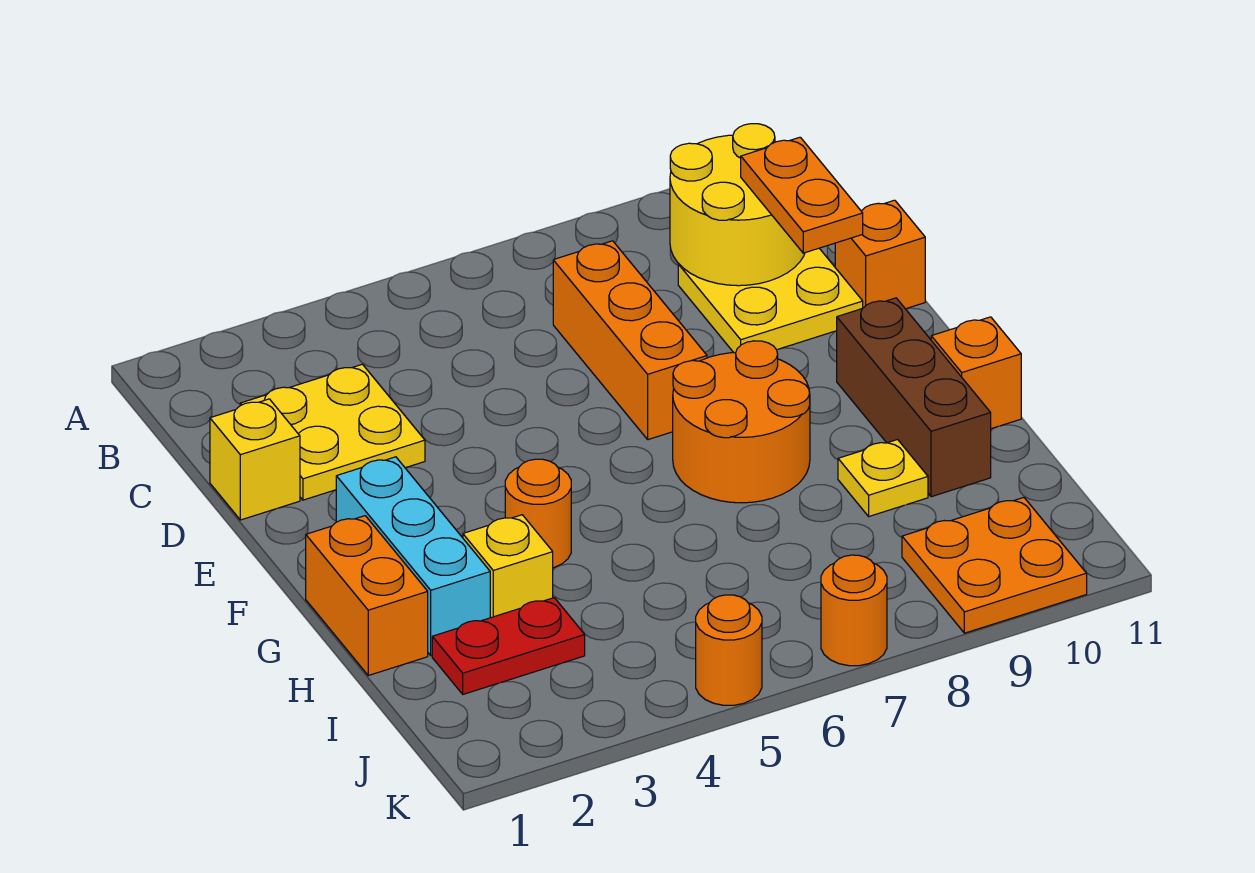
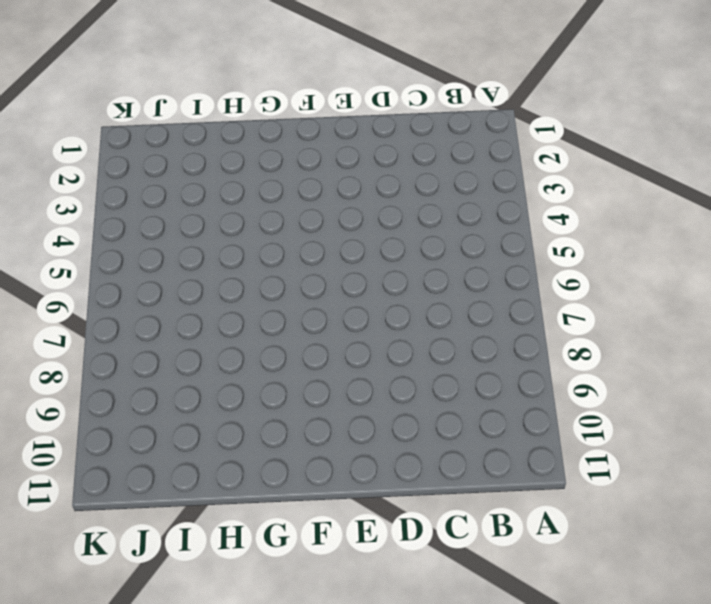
none -> yellow 2x2 plate [240,364,425,500]
none -> orange 1x3 brick [553,241,707,440]
none -> yellow 2x2 plate [678,248,863,353]

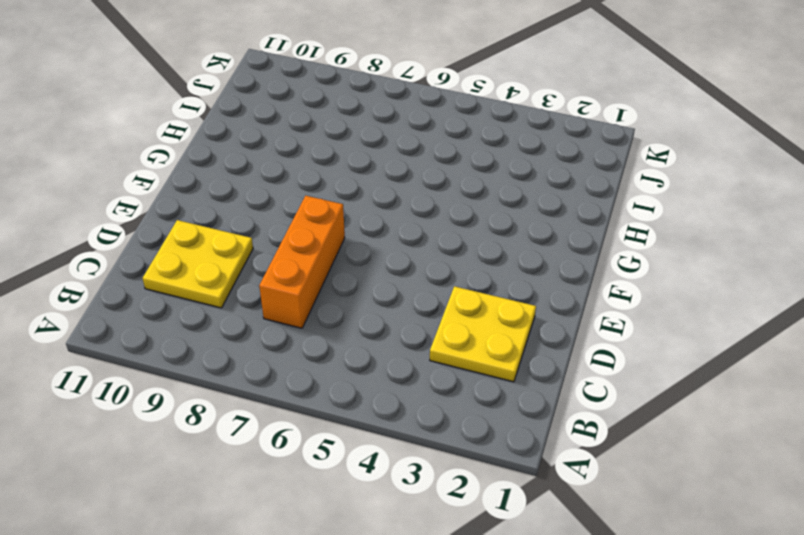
none -> yellow 1x1 brick [210,399,300,520]
none -> orange 1x1 brick [835,200,925,309]
none -> cyan 1x3 brick [336,457,490,656]

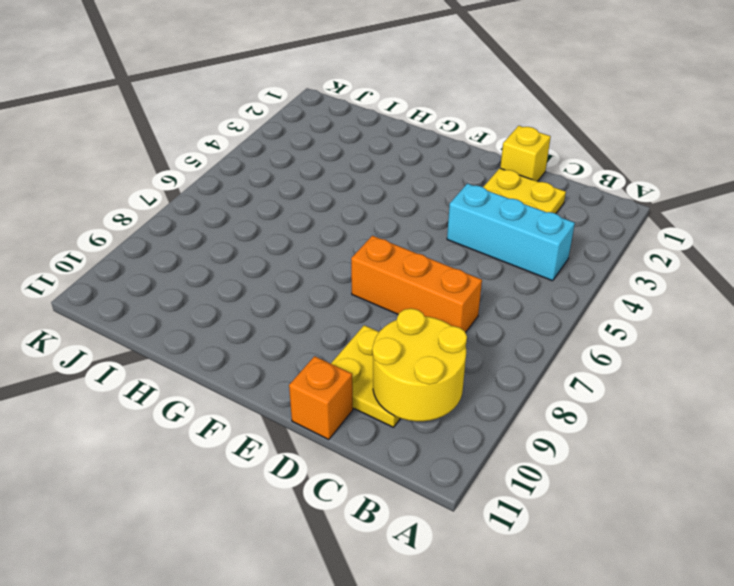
cyan 1x3 brick [447,184,575,281] -> cyan 1x3 brick moved to [336,457,490,656]
none -> orange 2x2 round brick [673,341,810,503]
none -> brown 1x3 brick [837,298,991,497]
none -> orange 1x2 brick [306,516,428,675]

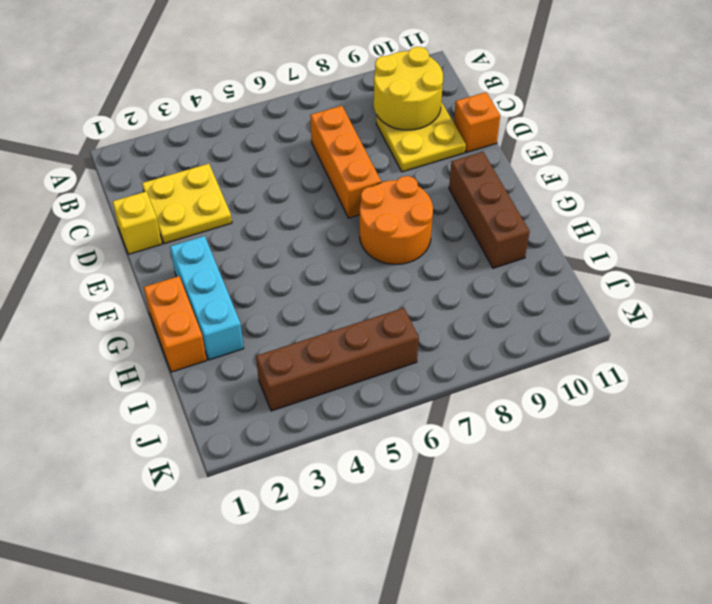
brown 1x4 brick [256,308,419,411] -> none
none -> orange 1x1 round brick [505,459,571,568]
none -> orange 1x1 brick [931,317,1021,429]
none -> yellow 1x1 brick [463,515,553,618]

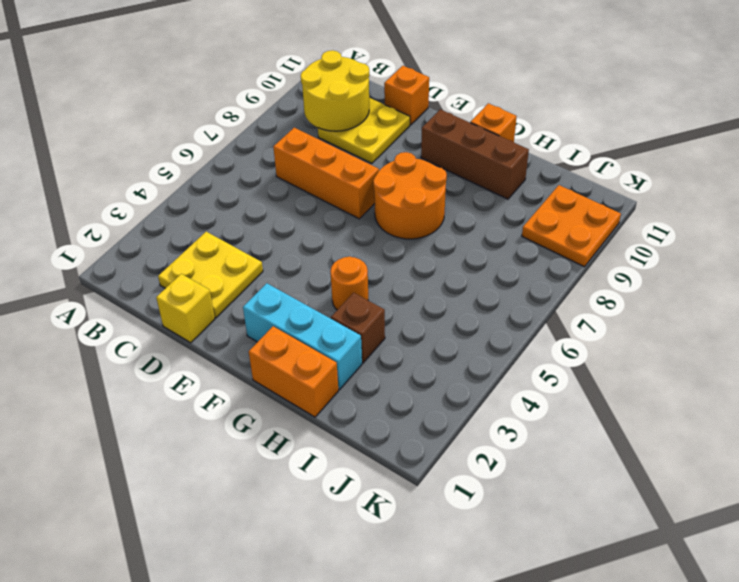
brown 1x1 brick [331,293,385,363] -> yellow 1x1 brick [463,515,553,618]
none -> yellow 1x1 plate [838,440,928,516]
none -> red 1x2 plate [432,598,585,694]
none -> orange 1x1 round brick [696,595,762,705]

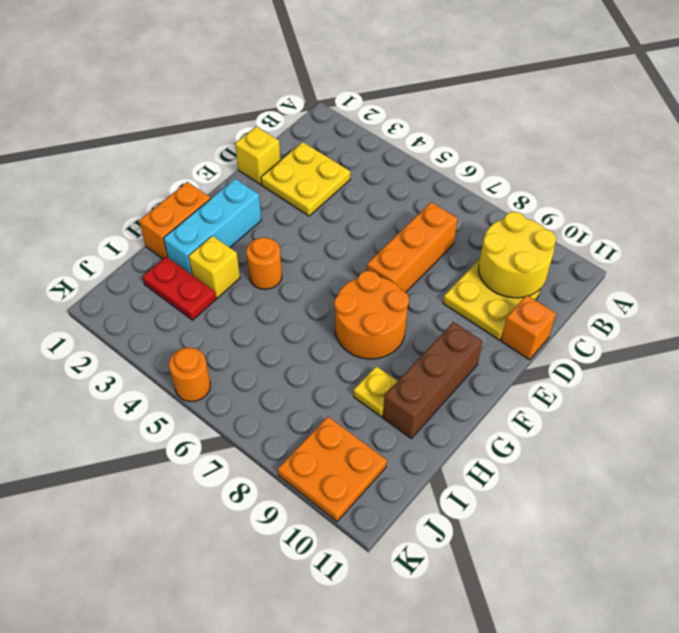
none -> orange 1x1 brick [931,317,1021,429]
none -> orange 1x1 round brick [821,555,887,666]
none -> orange 1x2 plate [741,137,863,253]

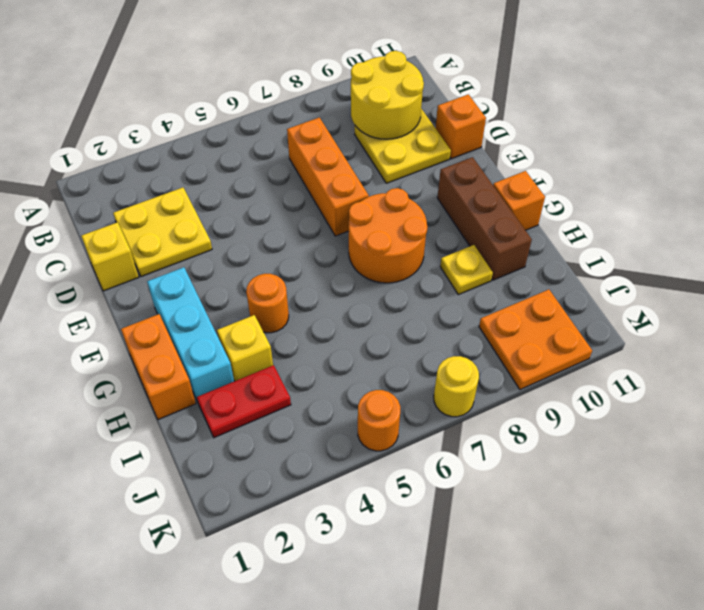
yellow 1x1 round brick [434,356,479,417] -> orange 1x1 round brick [821,555,887,666]
none -> orange 1x2 plate [741,137,863,253]

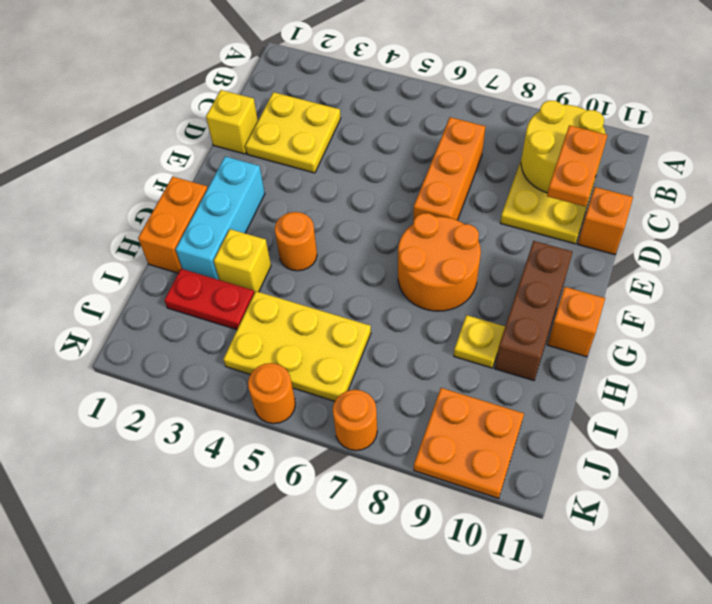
yellow 2x3 plate [223,291,371,401] -> none

